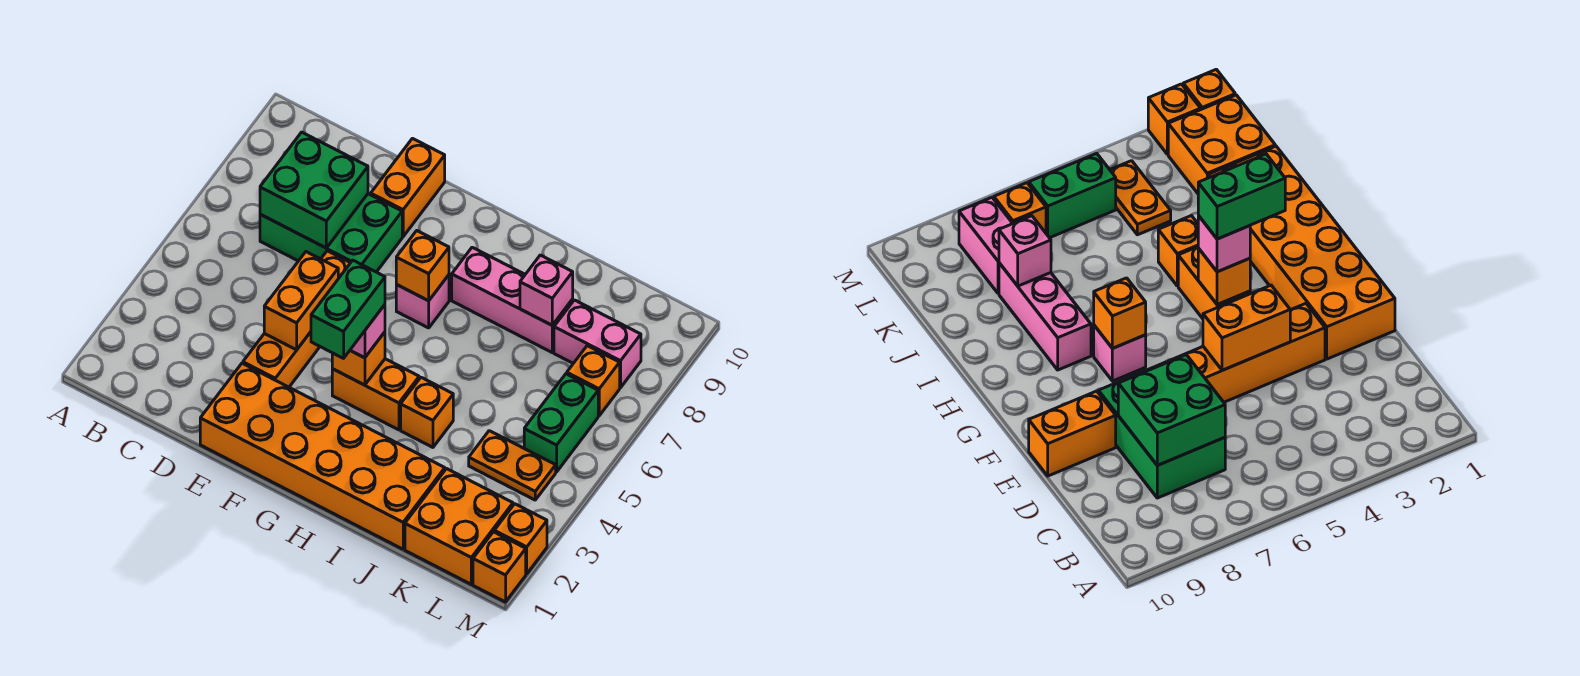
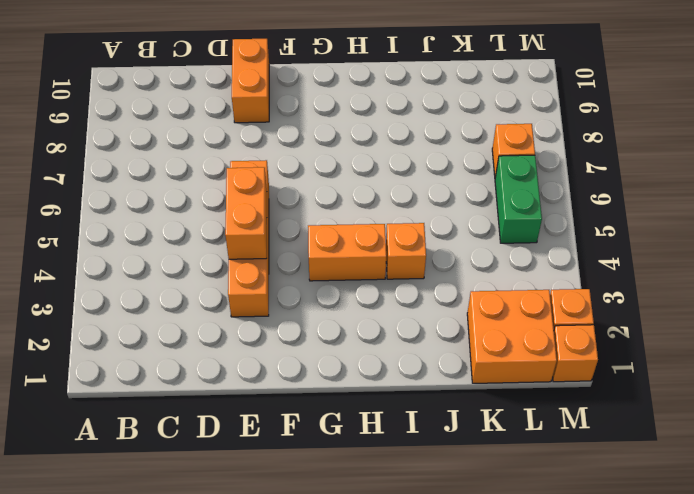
none -> green 2x3 brick [260,194,402,272]
none -> orange 2x6 brick [200,363,445,549]
none -> pink 1x1 brick [396,275,449,328]

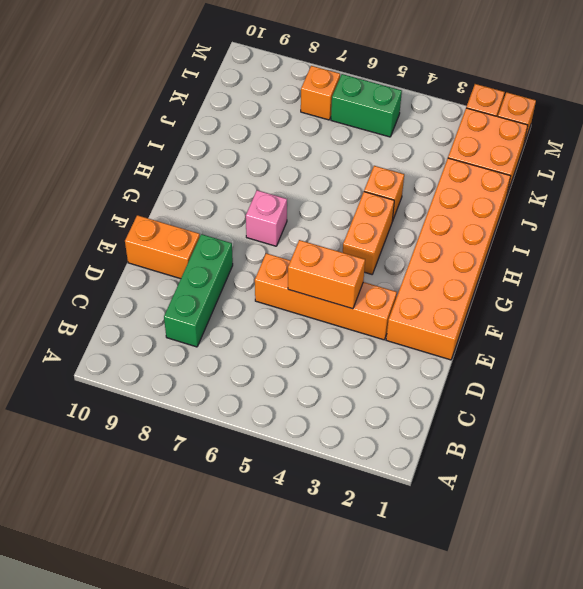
green 1x3 brick [164,234,233,347] -> green 2x3 brick [260,194,402,272]
none -> pink 1x3 brick [452,247,573,352]
none -> orange 1x2 plate [469,431,556,500]
none -> pink 1x2 brick [554,300,641,388]

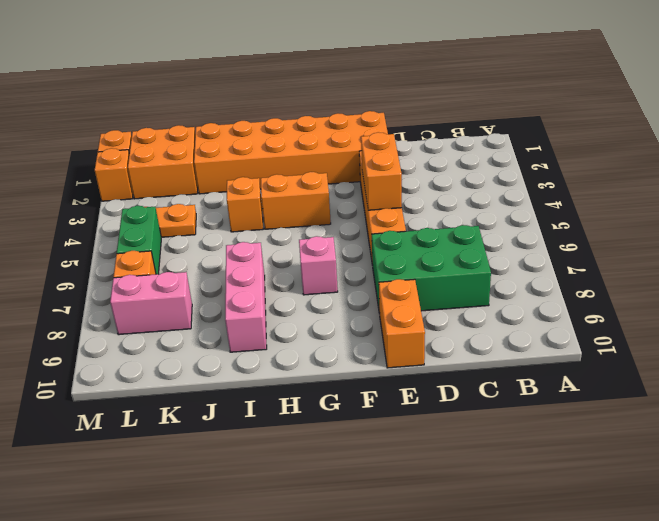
pink 1x3 brick [225,242,267,352] -> pink 1x3 brick turned to [452,247,573,352]
none -> green 2x2 brick [260,132,368,248]
none -> orange 1x1 brick [332,332,385,385]
none -> orange 1x1 brick [396,231,449,301]

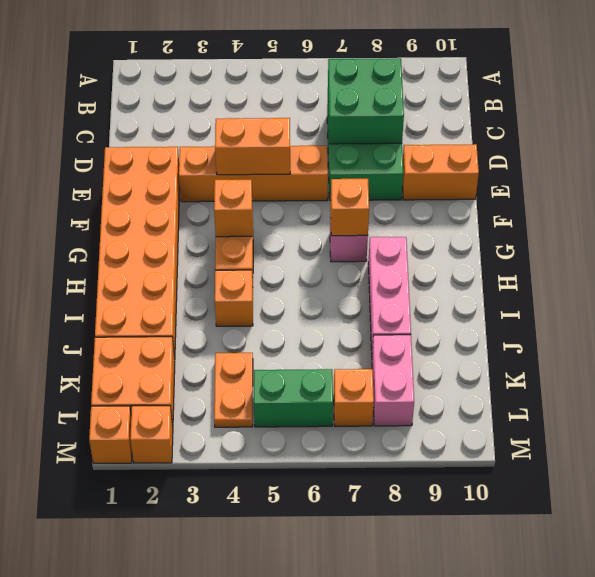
none -> pink 1x1 brick [520,255,573,325]
none -> pink 1x1 brick [350,305,385,358]
none -> green 1x2 brick [311,260,385,358]

